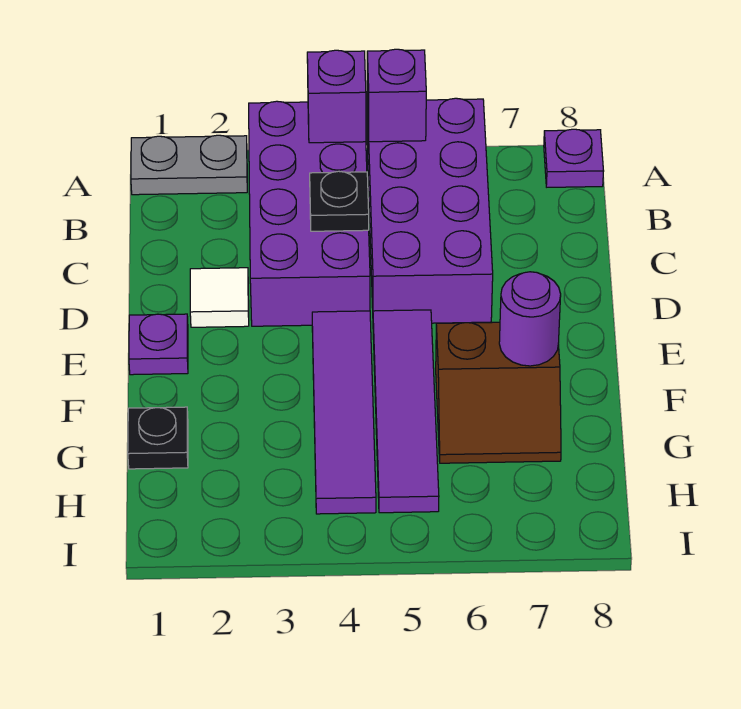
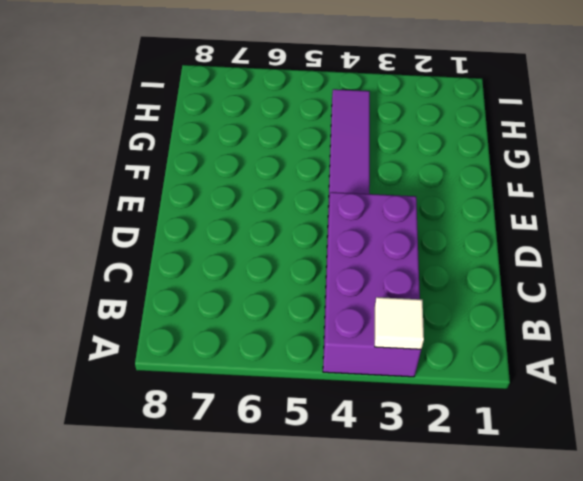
white 1x1 tile [375,297,424,349] -> white 1x1 tile moved to [190,268,249,327]
none -> grey 1x2 plate [131,135,247,195]
none -> purple 2x4 brick [367,98,493,323]
none -> purple 1x1 plate [544,129,604,187]

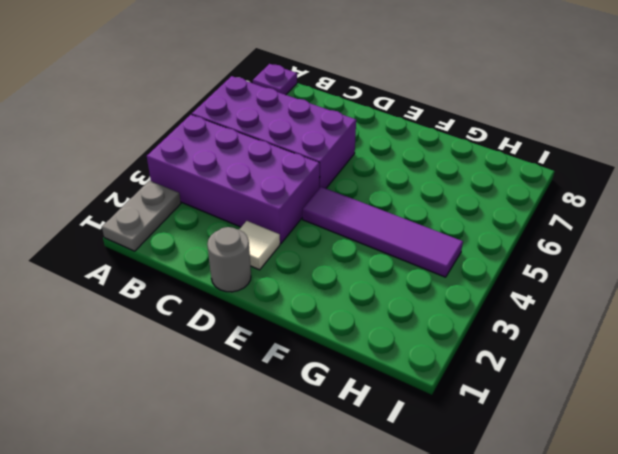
grey 1x1 round brick [207,227,251,292] -> none
none -> purple 1x1 plate [129,314,188,375]
none -> purple 1x4 tile [373,310,439,513]
none -> brown 2x2 slope [436,322,561,463]

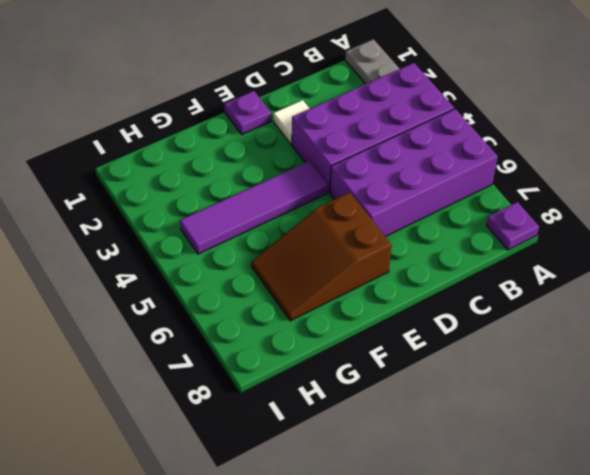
brown 2x3 slope [251,192,392,321] -> brown 2x2 slope [436,322,561,463]
none -> purple 1x4 tile [373,310,439,513]
none -> black 1x1 plate [128,407,188,469]
none -> purple 1x1 brick [307,50,366,143]

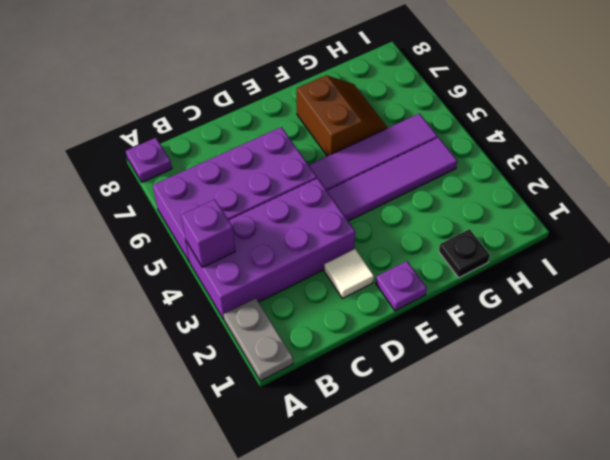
none -> purple 1x1 brick [367,49,426,142]
none -> black 1x1 plate [310,171,369,231]
none -> purple 1x1 round brick [499,272,561,366]

